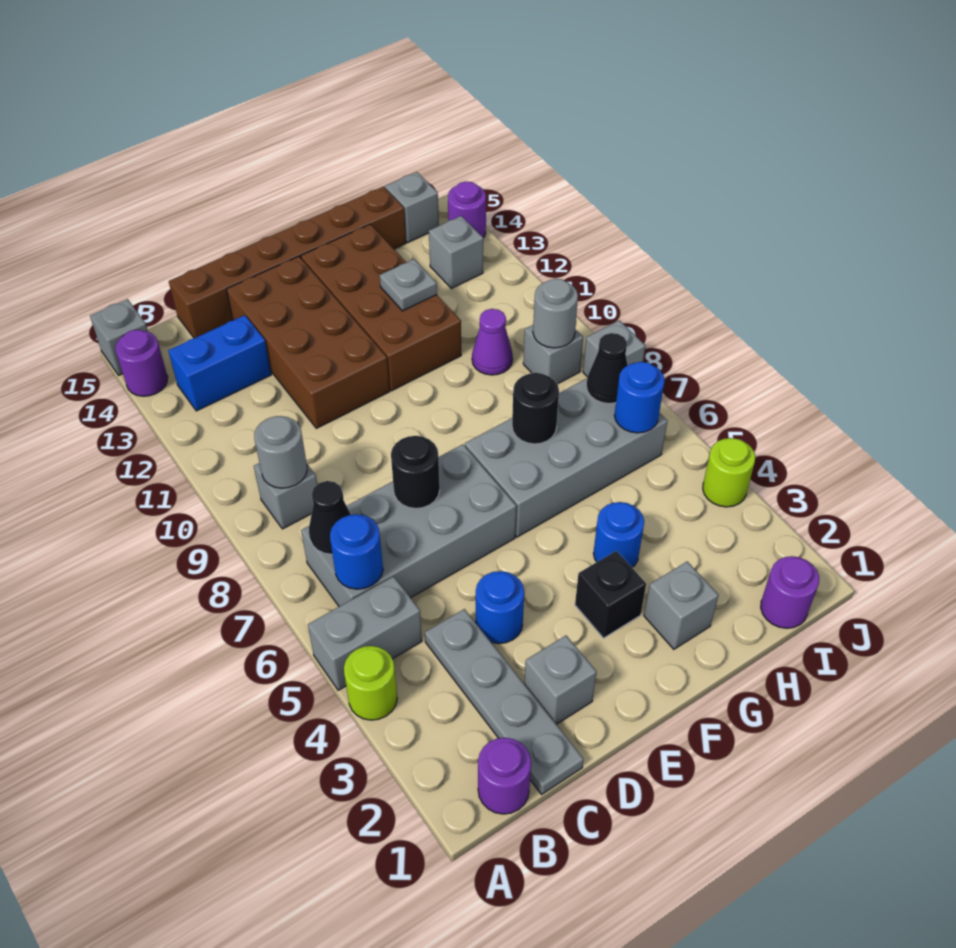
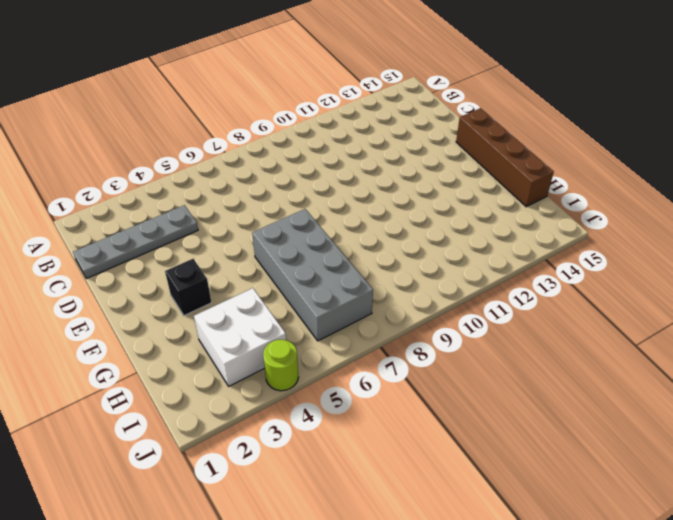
brown 1x4 brick [456,108,554,207] -> brown 1x6 brick [169,187,406,338]
white 2x2 brick [194,288,286,386] -> none
none -> lime 1x1 round brick [344,646,397,720]
none -> grey 1x2 brick [308,576,422,690]
none -> purple 1x1 round brick [116,330,168,396]
none -> grey 1x1 brick [90,299,148,375]

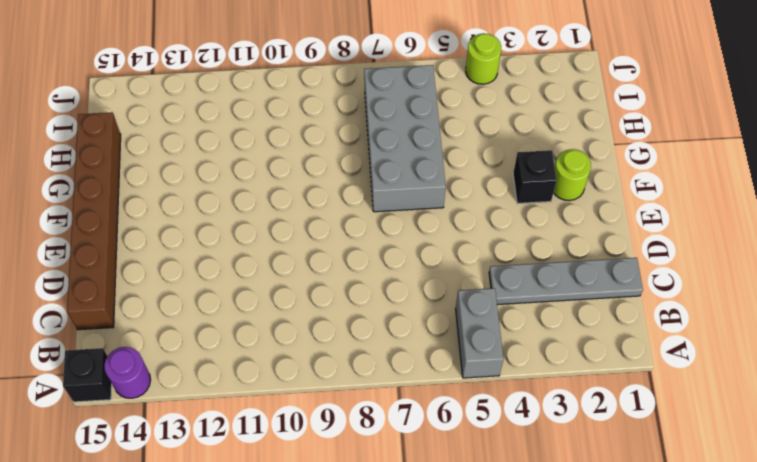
black 1x1 brick [63,348,112,402] -> grey 1x1 brick [90,299,148,375]
lime 1x1 round brick [554,149,591,200] -> lime 1x1 round brick moved to [344,646,397,720]
none -> purple 1x1 round brick [478,738,531,814]
none -> grey 2x4 brick [301,444,516,607]
none -> grey 1x1 brick [254,463,317,529]
none -> blue 1x2 brick [168,315,271,411]

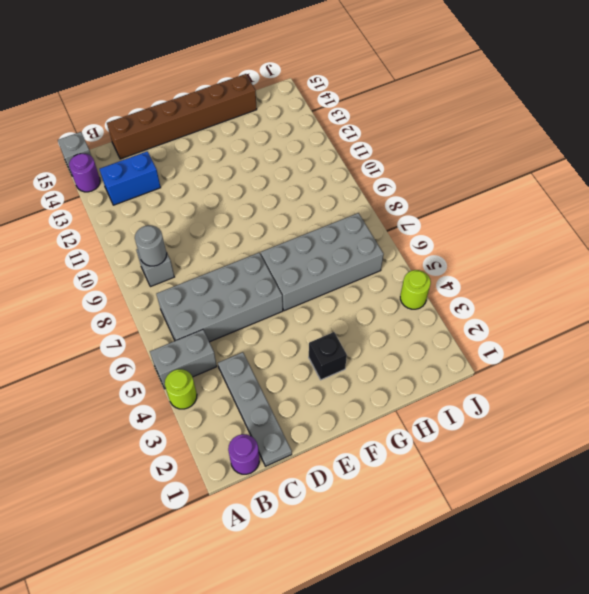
none -> grey 1x1 brick [524,636,596,724]
none -> blue 1x1 round brick [476,571,524,644]
none -> brown 2x4 brick [227,256,390,428]
none -> brown 2x4 brick [301,224,461,391]

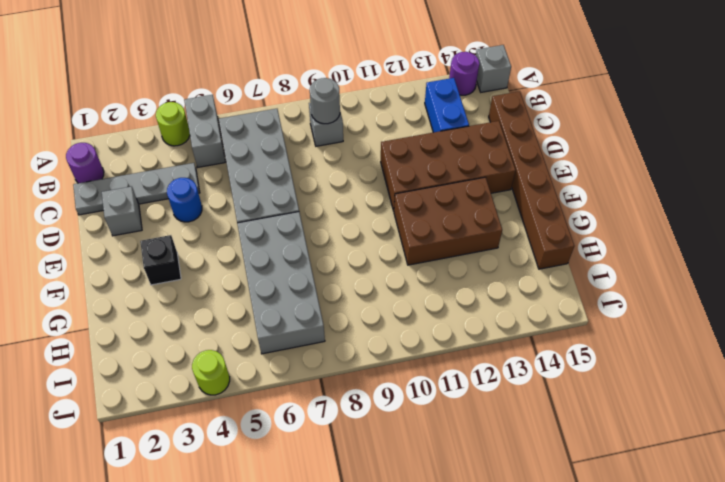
brown 2x3 brick [394,177,502,265] -> brown 2x4 brick [301,224,461,391]
none -> grey 1x1 brick [644,562,718,649]
none -> blue 1x1 round brick [593,502,644,567]
none -> purple 1x1 cone [472,309,513,375]
none -> purple 1x1 round brick [761,556,819,628]

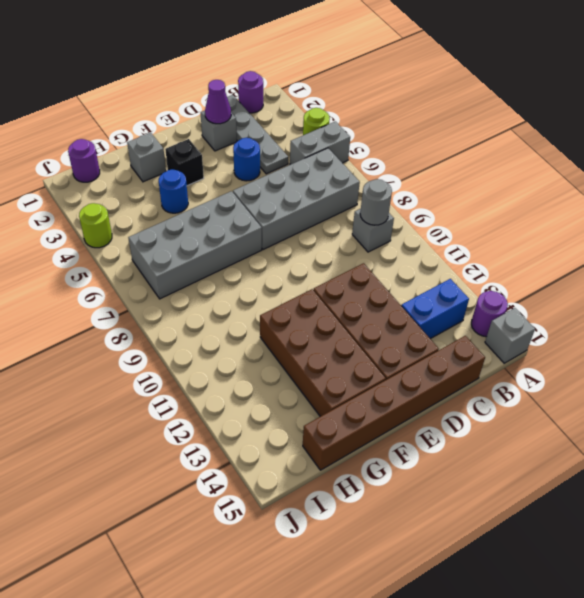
purple 1x1 cone [205,80,231,124] -> purple 1x1 cone moved to [472,309,513,375]
none -> grey 1x1 brick [523,325,583,384]
none -> grey 1x1 brick [429,216,483,288]
none -> grey 1x1 brick [385,172,439,242]
none -> grey 1x1 brick [583,320,645,377]

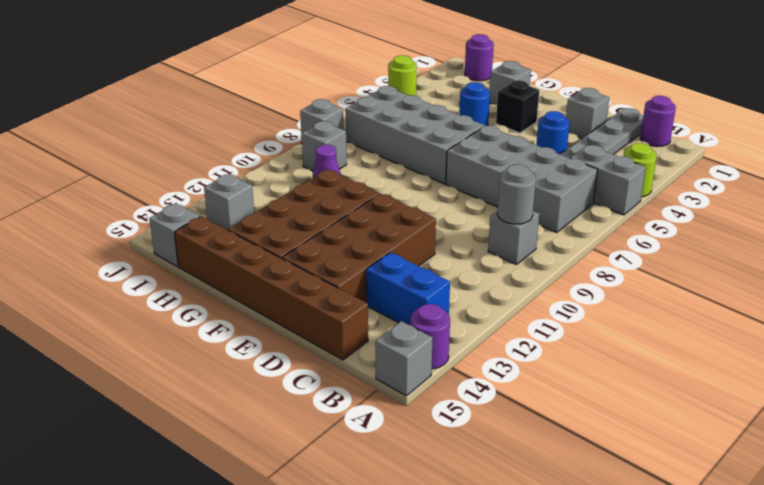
none -> purple 1x1 round brick [448,181,486,238]
none -> blue 1x1 round brick [330,514,383,589]
none -> black 1x1 cone [309,481,351,554]
none -> black 1x1 round brick [391,436,440,508]

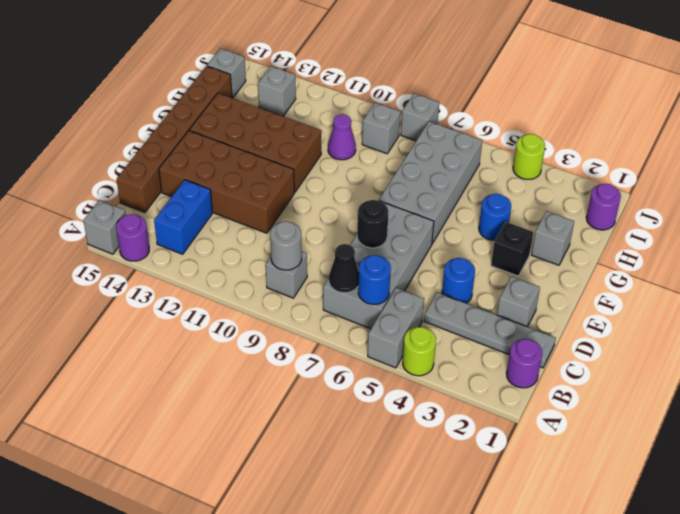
none -> purple 1x1 round brick [448,181,486,238]
none -> black 1x1 round brick [512,373,559,444]
none -> grey 1x1 plate [380,259,437,311]
none -> blue 1x1 round brick [614,362,665,433]

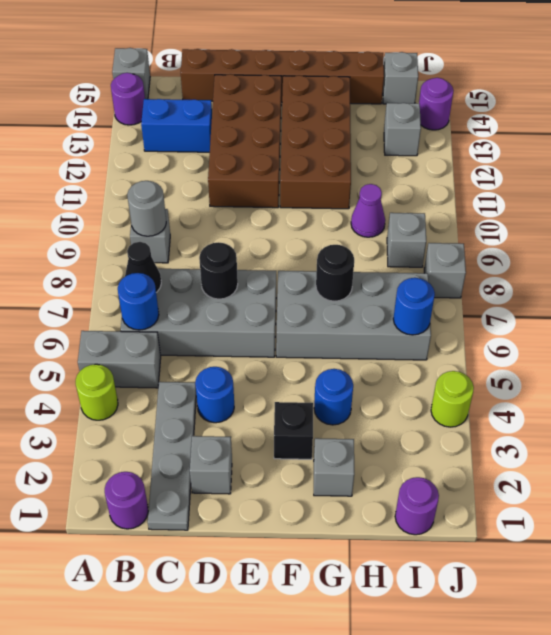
none -> grey 1x1 plate [380,259,437,311]
none -> black 1x1 cone [586,333,628,404]
none -> grey 1x1 round brick [533,279,578,348]

